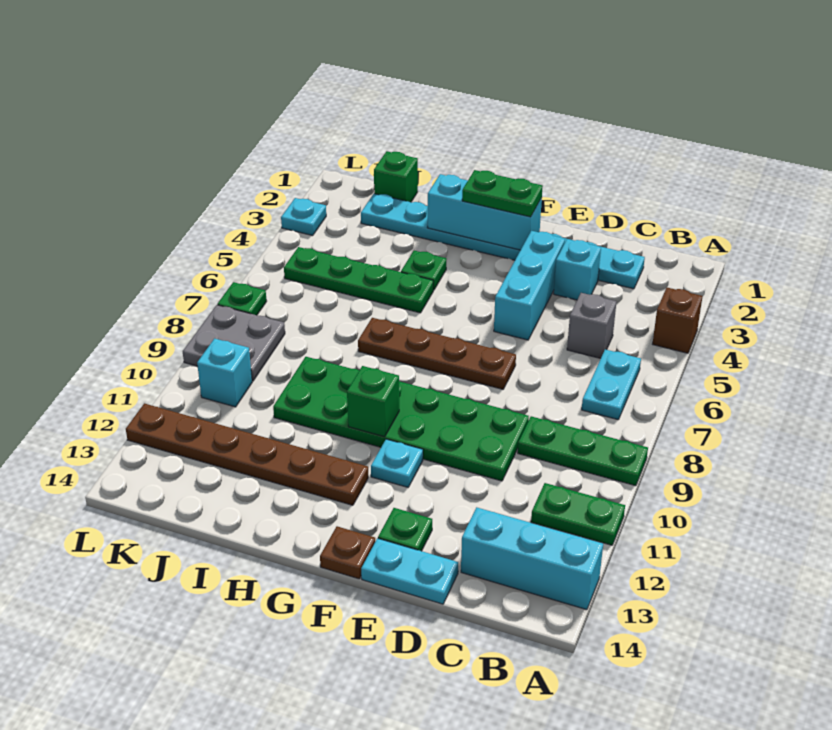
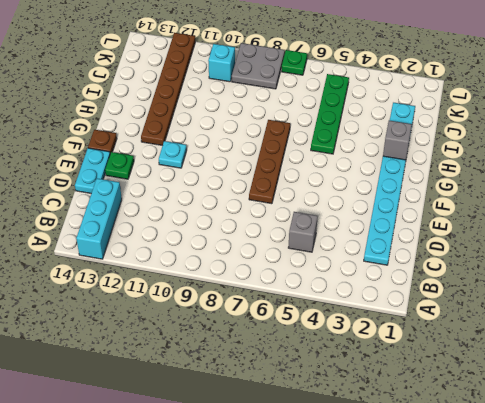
grey 1x1 brick [383,120,412,160] -> cyan 1x3 brick [427,174,542,250]
none -> brown 1x1 brick [653,287,703,353]
none -> green 1x3 plate [518,416,648,486]
none -> green 1x2 plate [531,483,625,545]

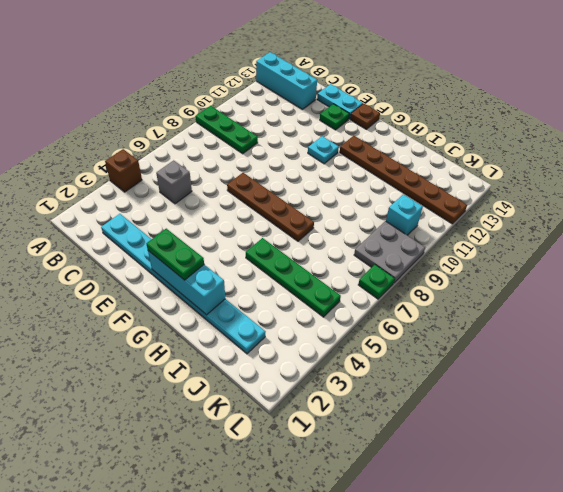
none -> green 1x2 plate [531,483,625,545]
none -> cyan 1x2 plate [582,349,641,420]
none -> cyan 1x1 brick [554,239,601,300]

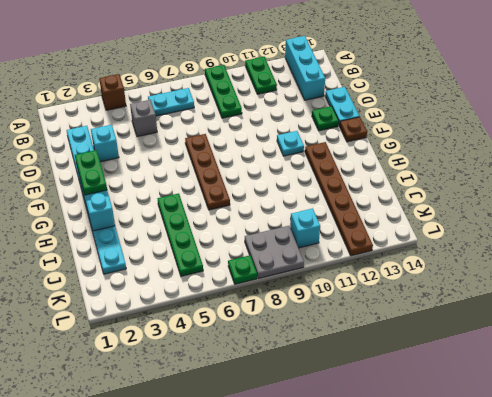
none -> green 2x6 plate [273,357,529,481]
none -> cyan 1x3 brick [494,231,565,340]
none -> green 1x1 plate [401,251,446,290]

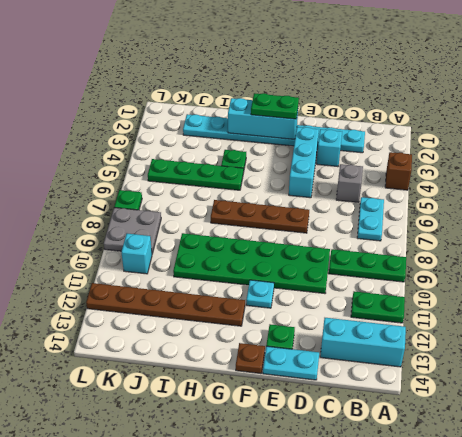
none -> green 1x1 brick [374,151,418,202]
none -> cyan 1x1 plate [281,198,326,235]
none -> green 1x1 brick [347,366,399,437]

